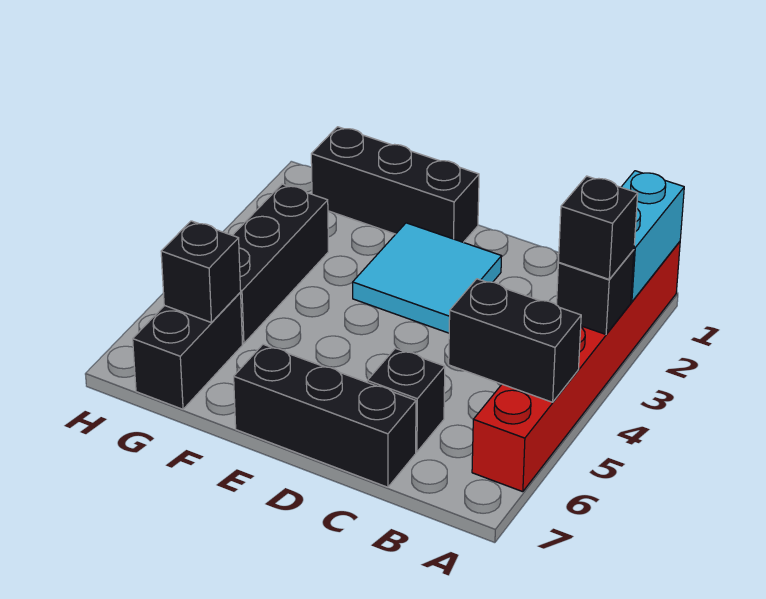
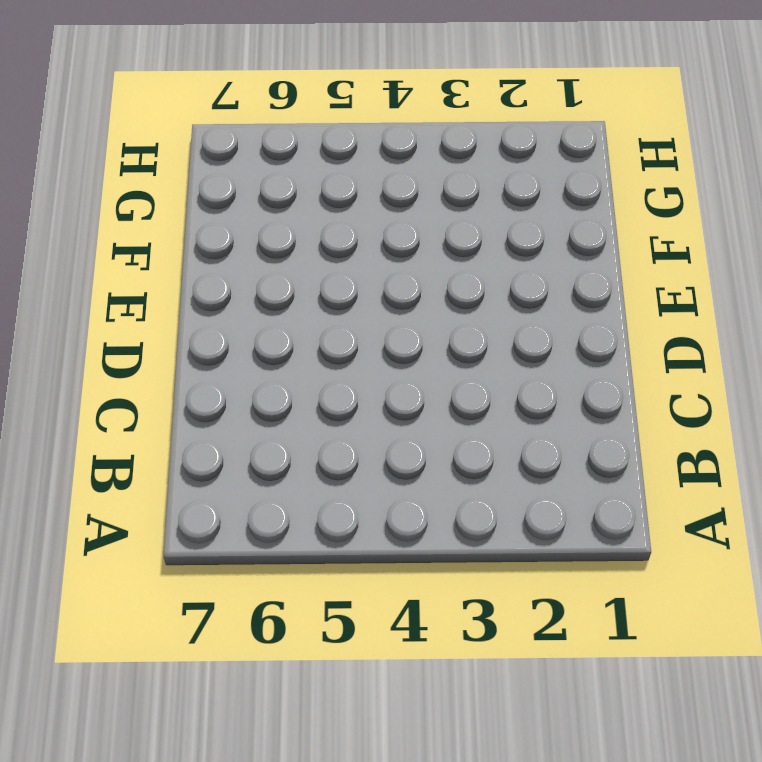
none -> red 1x6 brick [472,242,680,492]
none -> black 1x1 brick [367,348,445,452]
none -> black 1x3 brick [234,344,416,487]

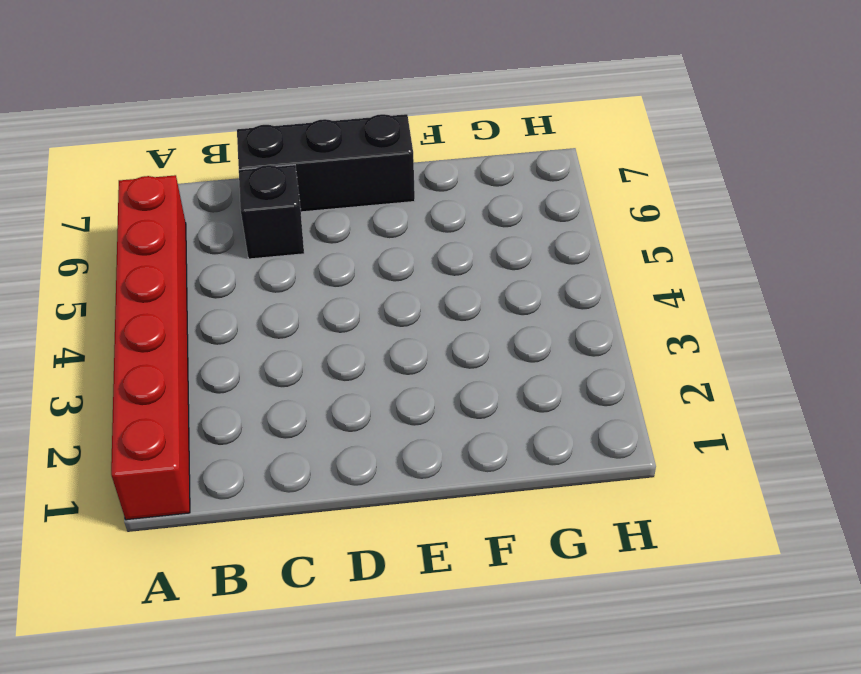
none -> cyan 2x2 tile [353,223,502,333]
none -> black 1x3 brick [311,127,479,242]
none -> black 1x3 brick [233,184,328,343]

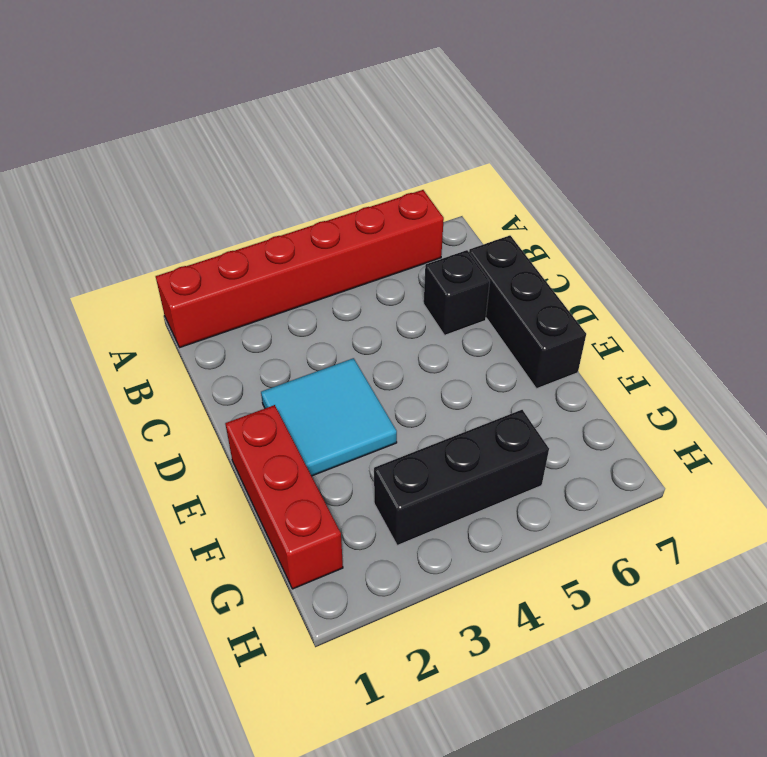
red 1x3 brick [225,405,343,589] -> black 1x3 brick [311,127,479,242]
none -> black 1x2 brick [133,293,242,409]
none -> cyan 1x2 brick [621,171,684,302]
none -> black 1x1 brick [557,250,634,334]

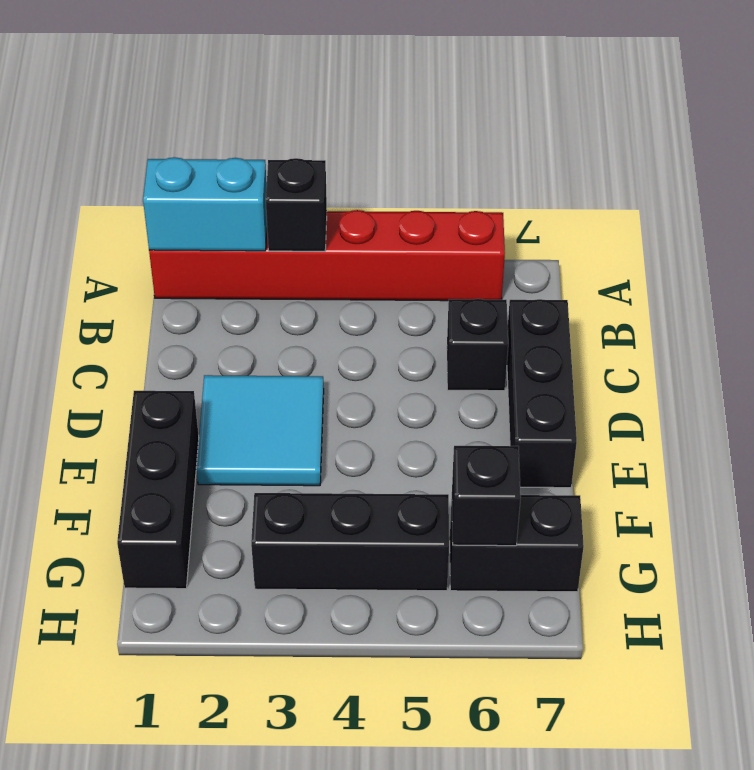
none -> black 1x2 brick [449,279,581,402]
none -> black 1x1 brick [558,176,638,279]

